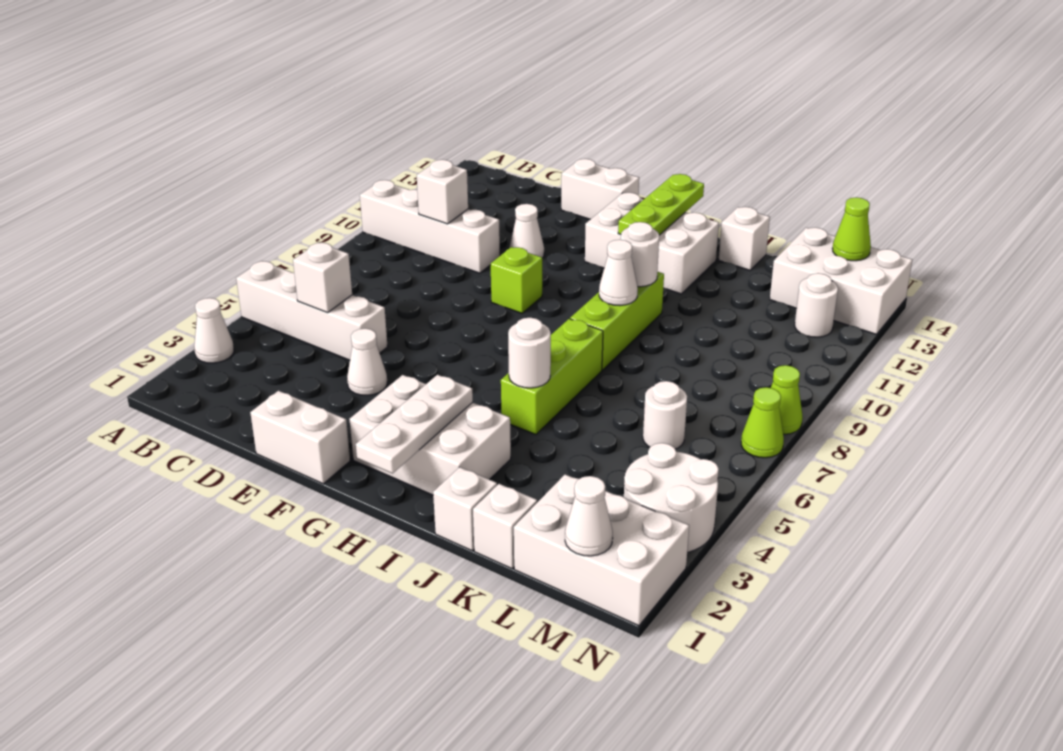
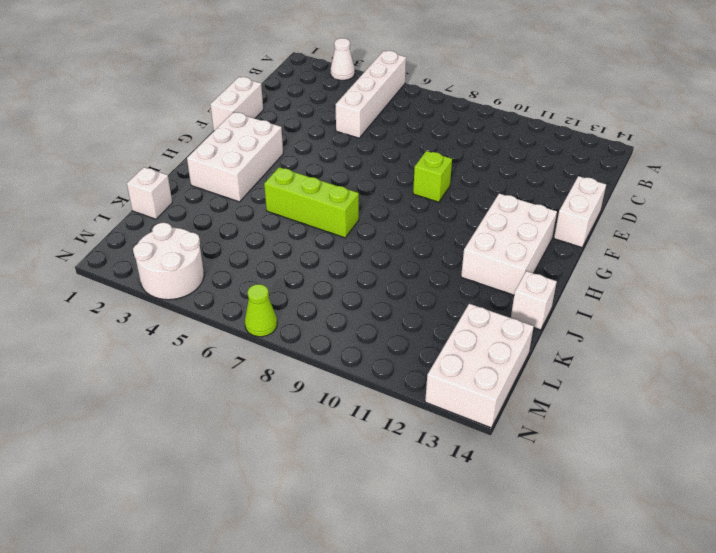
none -> white 1x4 brick [360,180,500,273]
none -> white 1x1 cone [347,328,387,395]
none -> white 1x1 cone [509,204,544,258]
none -> lime 1x3 brick [570,272,664,370]

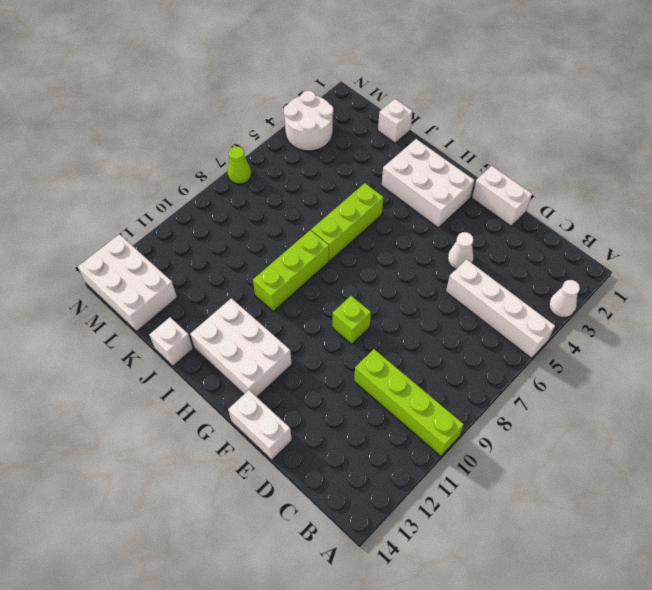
lime 1x4 brick [354,349,464,456] -> white 1x4 brick [360,180,500,273]
none -> white 1x1 cone [509,204,544,258]
none -> white 1x1 brick [433,467,497,551]
none -> white 2x3 brick [514,474,689,626]
none -> white 1x1 round brick [643,381,687,449]

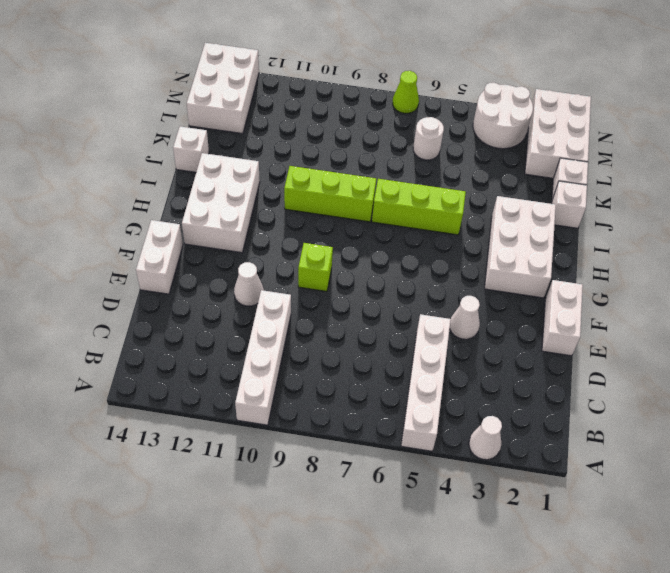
none -> white 1x1 round brick [795,273,838,337]
none -> lime 1x1 cone [771,365,803,434]
none -> white 1x1 brick [293,243,352,313]
none -> white 1x1 brick [417,160,468,224]

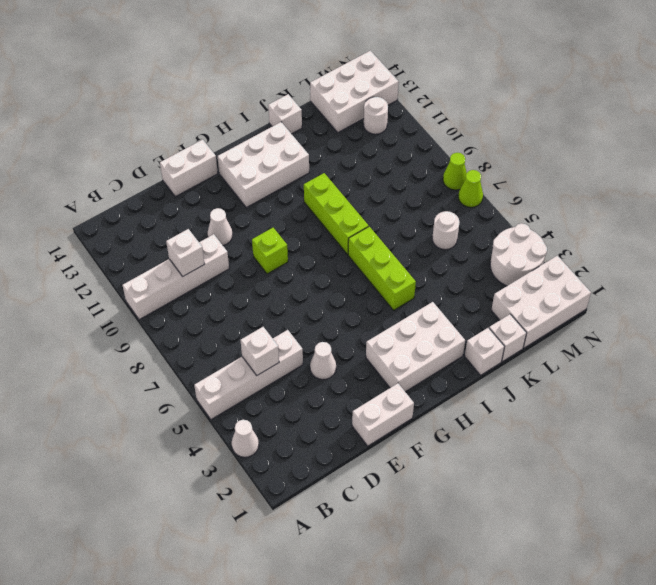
none -> white 1x3 plate [356,375,473,473]
none -> lime 1x3 plate [618,174,704,235]
none -> white 1x1 round brick [508,318,551,388]
none -> white 1x1 cone [599,240,638,305]

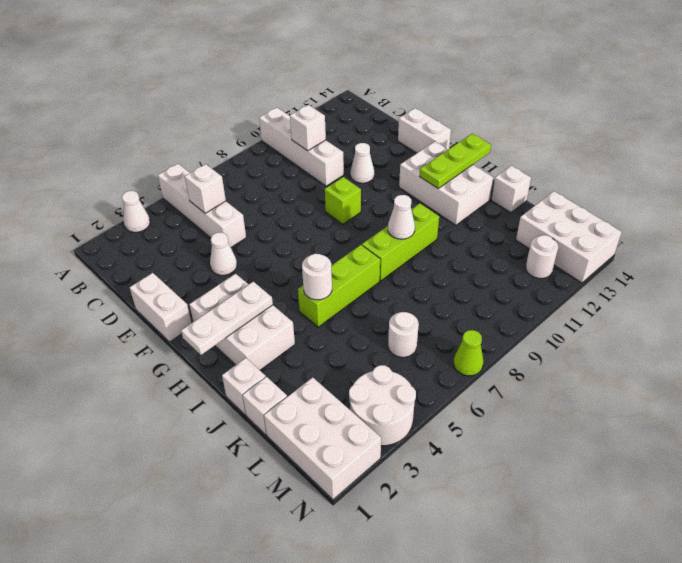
none -> lime 1x1 cone [771,365,803,434]
none -> white 1x1 round brick [621,222,659,287]
none -> white 1x1 cone [565,476,613,556]
none -> lime 1x1 cone [832,197,871,261]

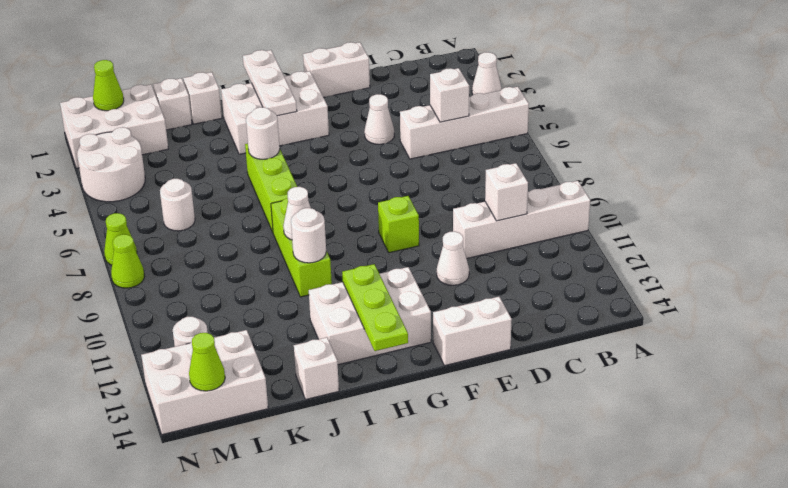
lime 1x1 cone [93,60,124,111] -> white 1x1 cone [565,476,613,556]

